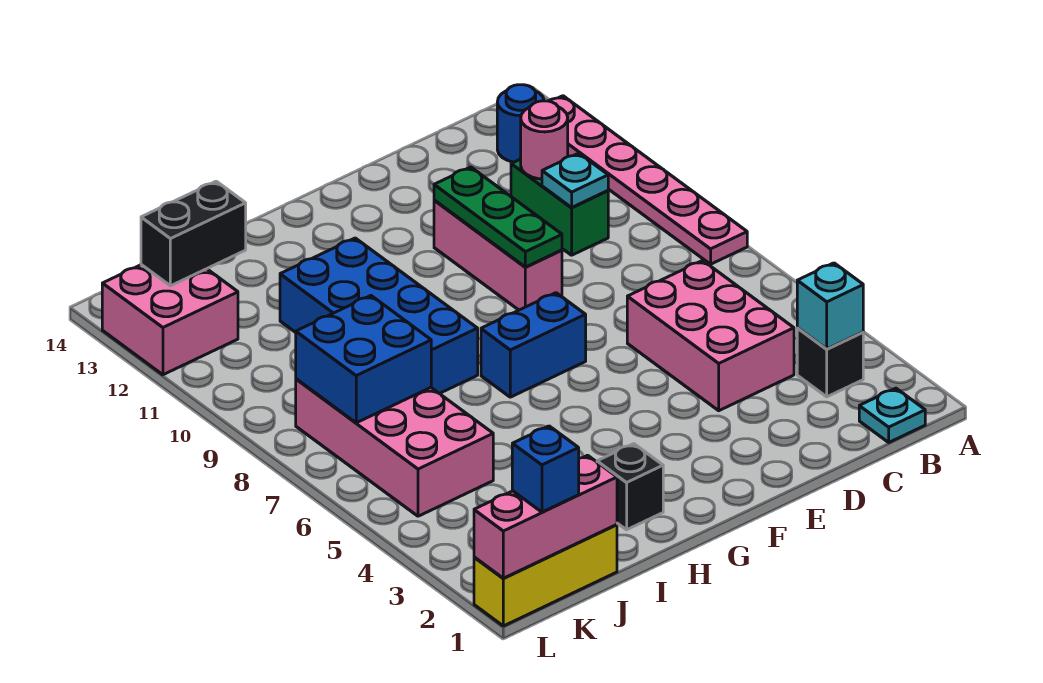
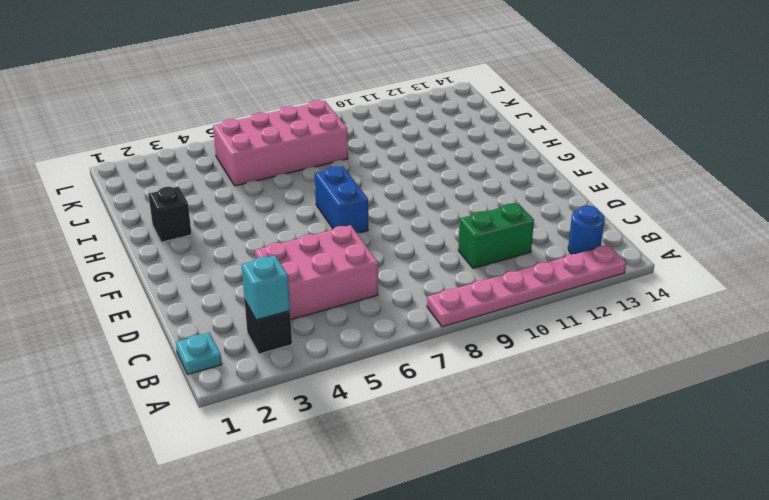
none -> pink 1x3 brick [434,200,562,310]
none -> blue 2x4 brick [280,238,478,394]
none -> yellow 1x3 brick [474,525,617,626]

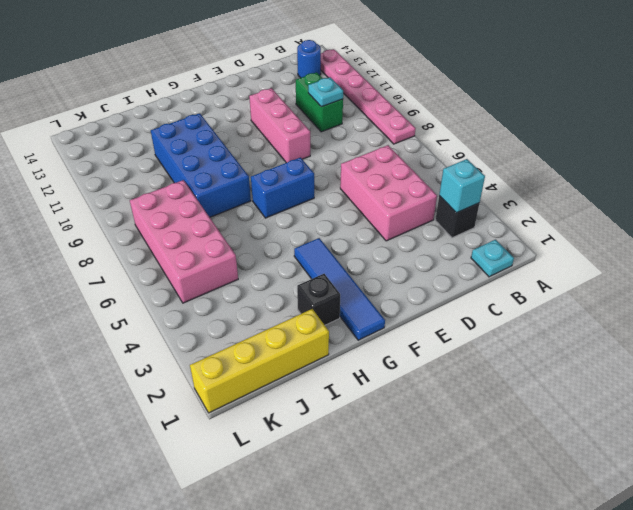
blue 1x4 tile [294,238,385,340] -> none
yellow 1x4 brick [190,309,329,413] -> yellow 1x3 brick [474,525,617,626]
none -> pink 2x2 brick [102,265,238,375]
none -> pink 1x1 round brick [521,101,568,179]
none -> green 1x3 plate [434,167,562,267]

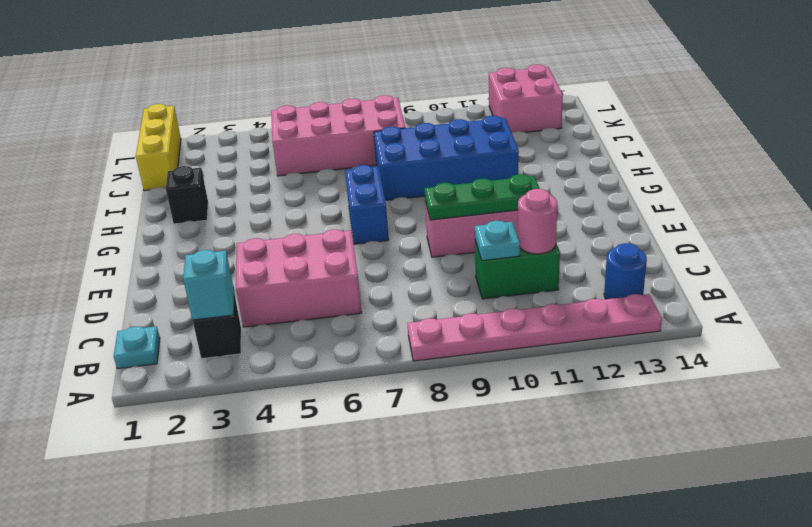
none -> pink 1x3 brick [474,455,617,578]
none -> blue 2x2 brick [296,296,431,423]
none -> black 1x2 brick [141,181,246,286]

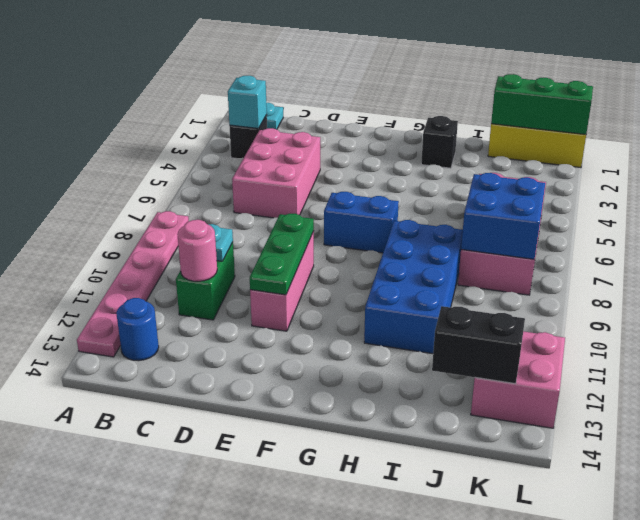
green 1x3 brick [491,74,593,134] -> pink 1x3 brick [474,455,617,578]
none -> blue 1x1 brick [512,426,579,512]

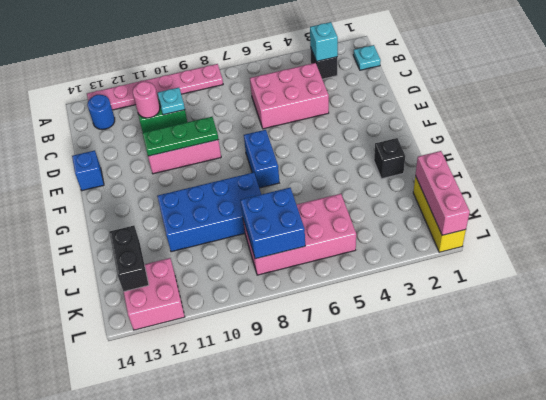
blue 1x1 brick [72,151,104,191] -> blue 1x1 brick moved to [512,426,579,512]

